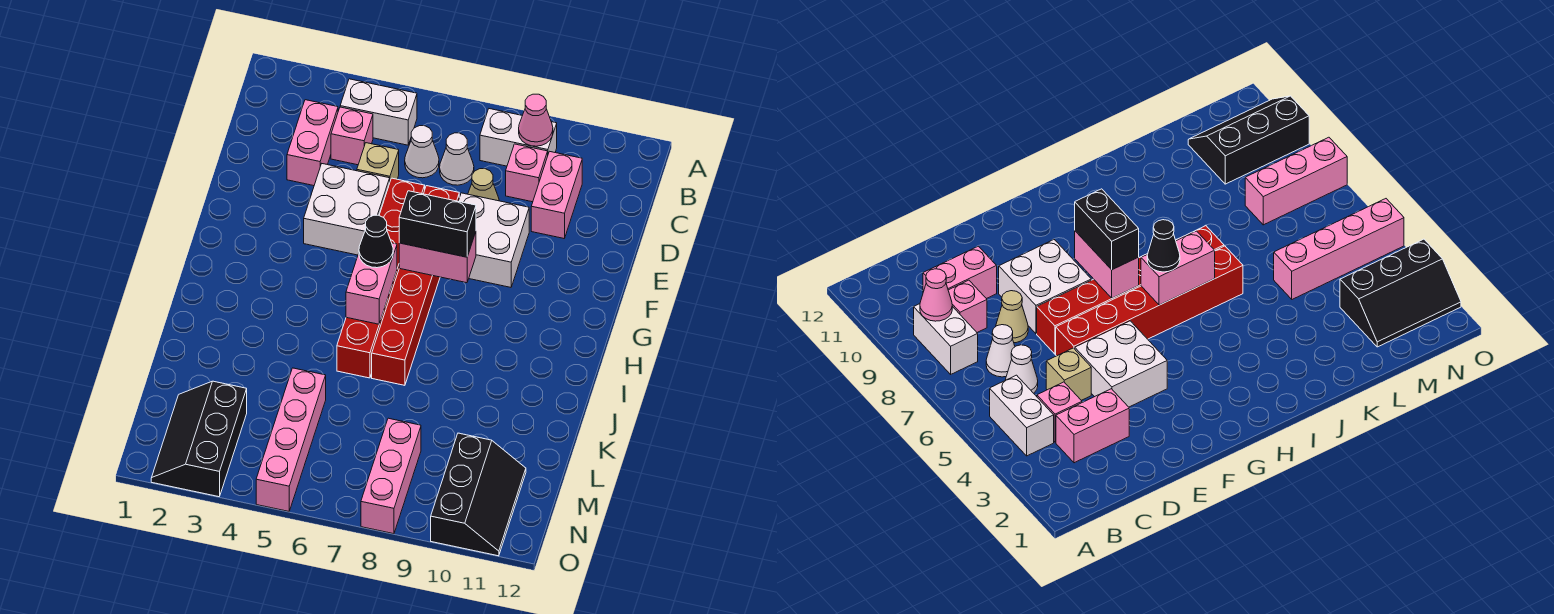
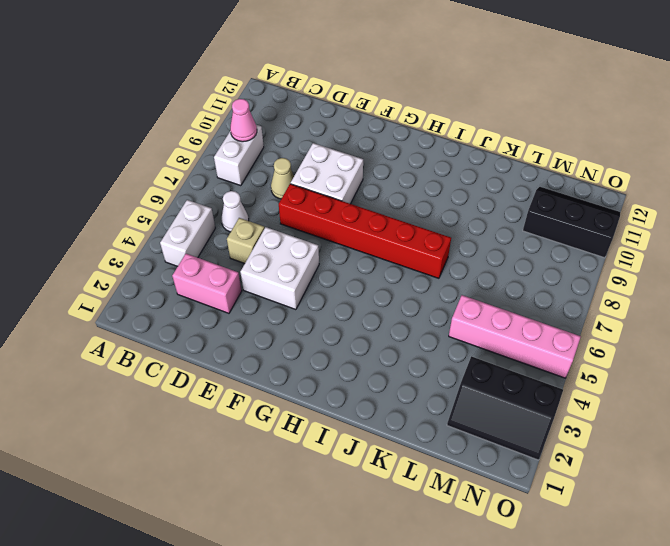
none -> pink 1x1 brick [331,107,373,165]
none -> white 1x1 cone [440,133,474,185]
none -> pink 1x1 brick [506,144,548,202]

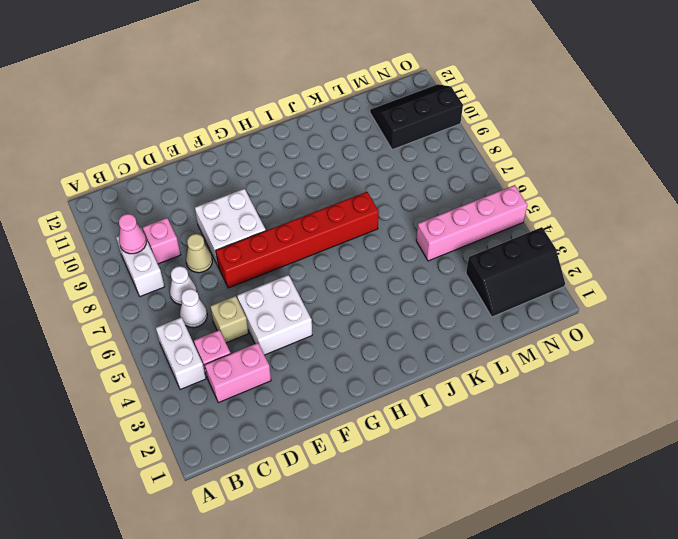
none -> pink 1x2 brick [531,151,582,238]
none -> red 1x6 brick [337,178,425,378]
none -> pink 1x3 brick [361,418,421,534]

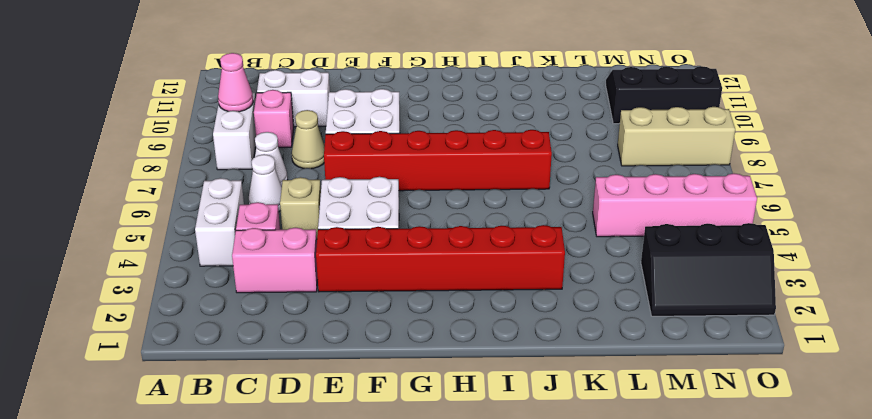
white 1x2 brick [257,70,330,127] -> pink 1x2 brick [531,151,582,238]
red 1x6 brick [316,225,565,292] -> red 1x6 brick moved to [337,178,425,378]
tan 1x3 brick [618,107,735,166] -> pink 1x3 brick [361,418,421,534]
none -> pink 1x2 brick [399,232,476,283]
none -> pink 1x2 brick [346,243,397,324]
none -> black 1x2 brick [399,191,476,257]

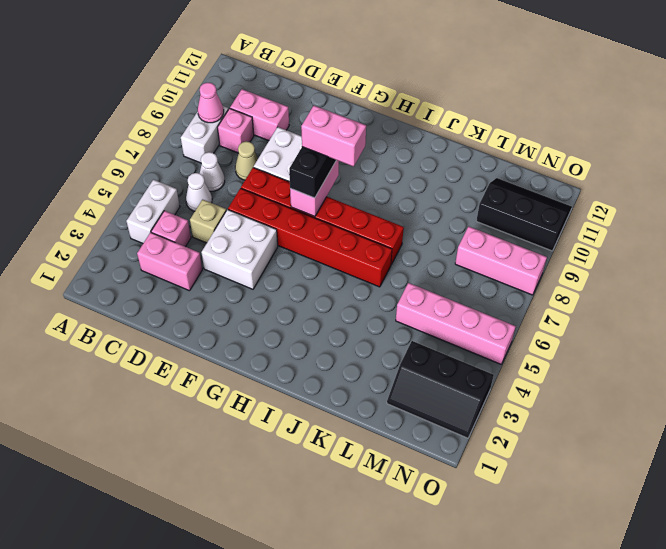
pink 1x2 brick [301,106,366,166] -> pink 1x2 brick moved to [346,243,397,324]
none -> black 1x1 cone [359,215,393,268]

